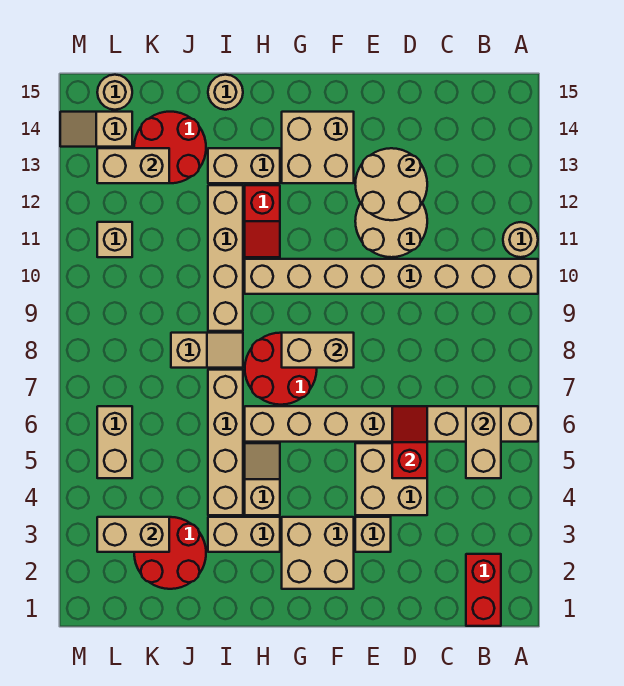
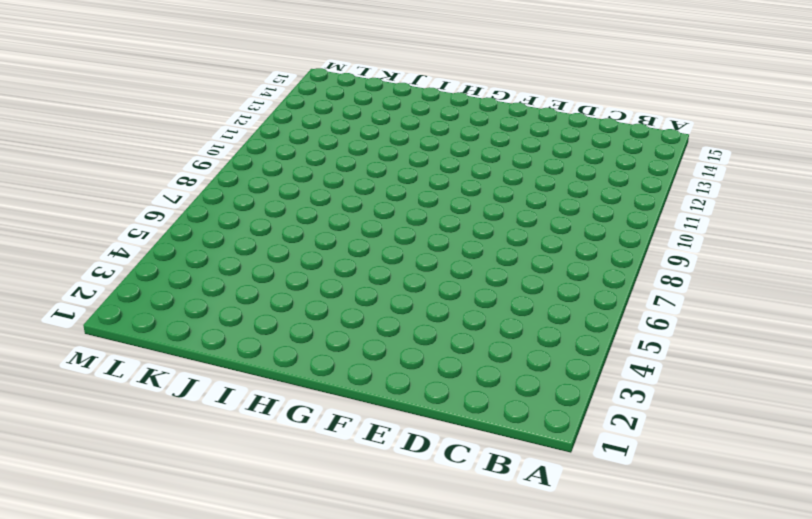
none -> tan 1x8 brick [245,406,538,442]
none -> tan 1x8 brick [245,259,538,294]
none -> tan 1x1 round brick [503,222,538,257]
none -> red 1x2 brick [466,554,501,626]

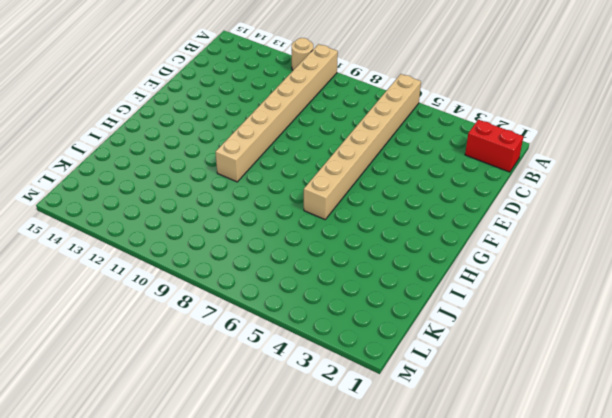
none -> tan 2x2 brick [355,443,427,515]
none -> tan 2x2 round brick [355,203,427,257]
none -> tan 1x1 brick [355,517,391,552]
none -> tan 2x2 brick [282,517,354,589]

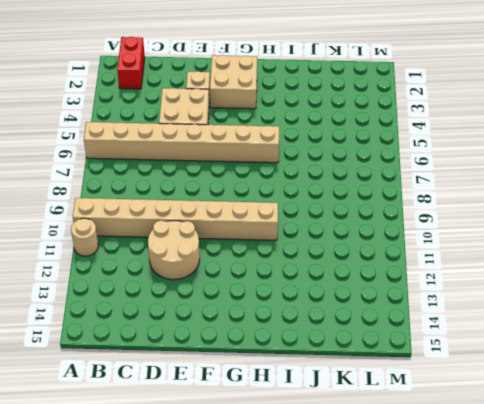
none -> tan 2x2 brick [282,112,354,183]
none -> red 2x2 round brick [245,333,317,405]
none -> tan 1x2 brick [208,517,280,552]
none -> tan 1x2 slope [245,443,280,515]

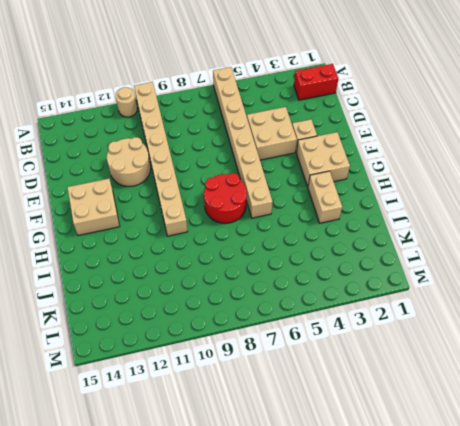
none -> tan 1x2 slope [245,443,280,515]
none -> red 1x2 slope [245,185,280,257]
none -> tan 1x2 brick [208,148,280,183]
none -> tan 1x4 brick [208,370,243,515]

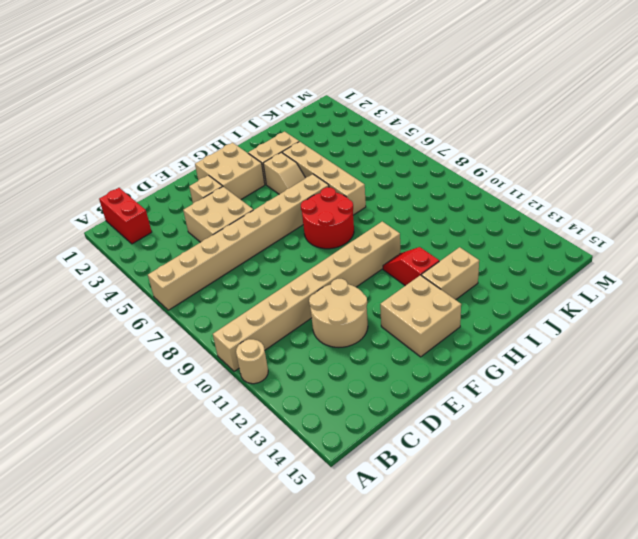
none -> tan 1x2 slope [171,333,243,368]
none -> tan 1x4 brick [208,185,243,331]
none -> tan 1x1 round brick [208,75,243,110]
none -> red 2x2 round brick [134,517,206,589]

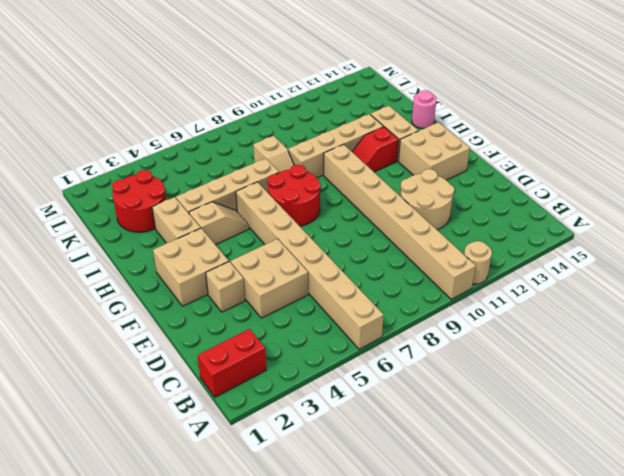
pink 1x1 round brick [412,90,437,129] -> tan 1x1 round brick [208,75,243,110]
none -> red 2x2 round brick [134,112,206,183]
none -> tan 1x2 brick [97,406,132,478]
none -> tan 1x1 brick [97,222,132,257]
none -> tan 1x2 slope [60,112,132,147]

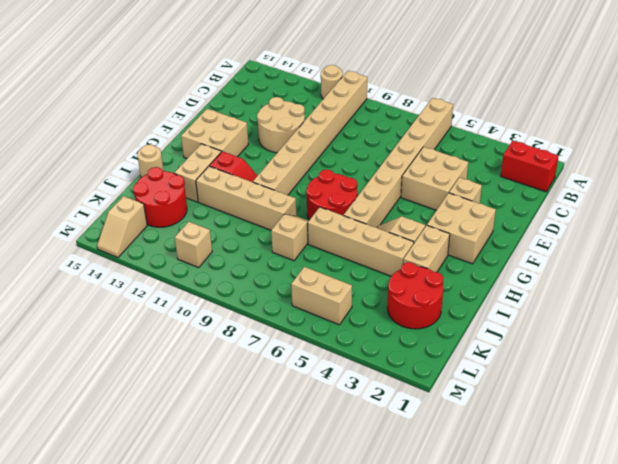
none -> tan 1x1 round brick [97,75,132,110]
none -> tan 1x2 brick [466,406,501,478]
none -> red 1x2 slope [392,406,427,478]
none -> tan 2x2 round brick [355,148,427,220]

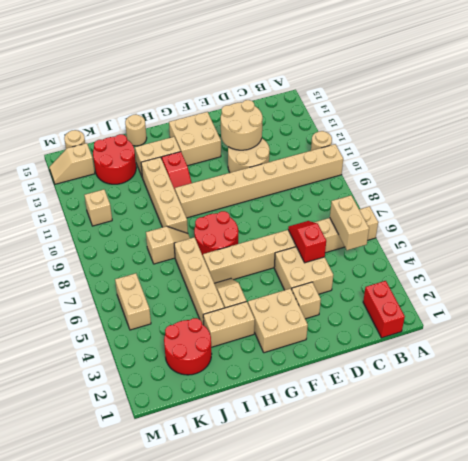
none -> tan 1x2 brick [282,333,354,368]
none -> tan 1x2 brick [97,517,169,552]
none -> tan 1x2 brick [97,148,169,183]

